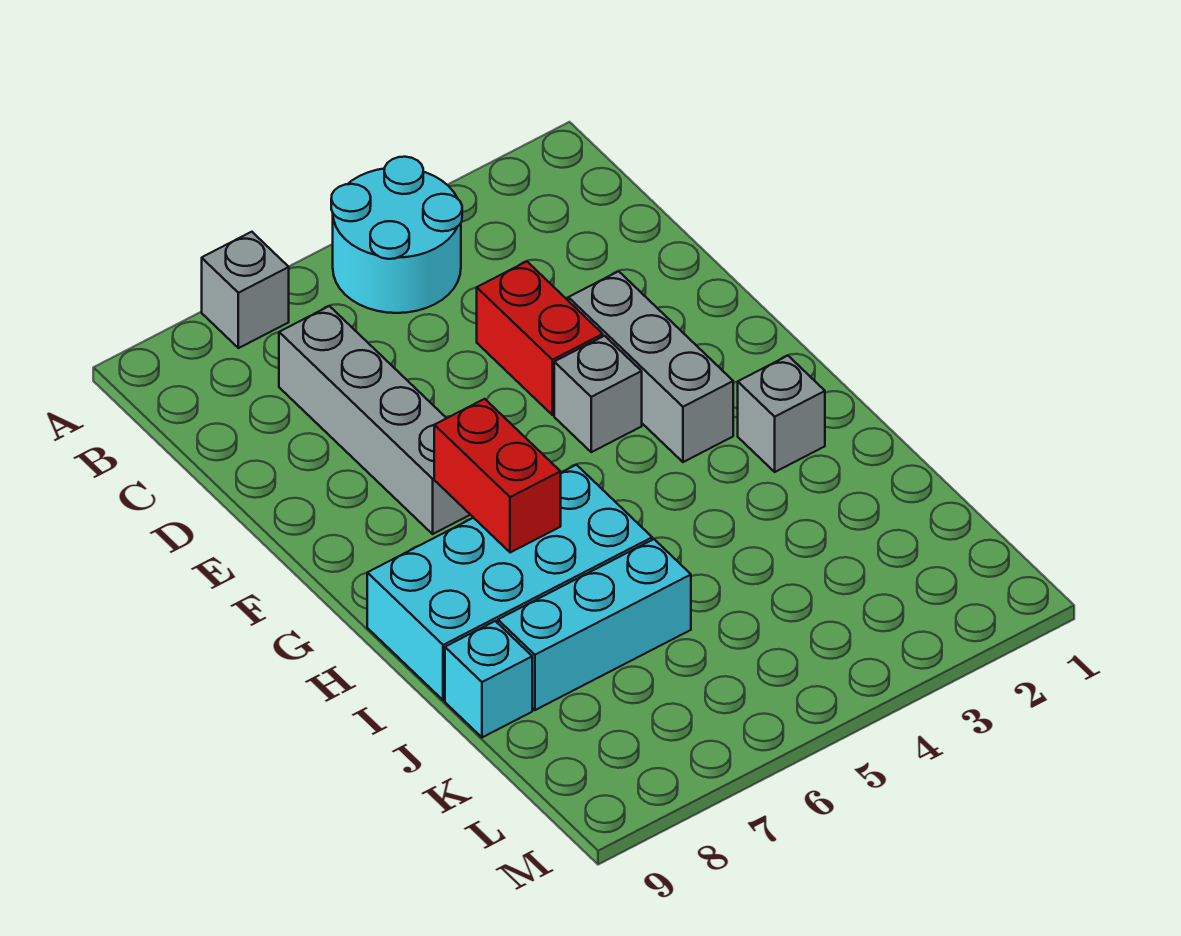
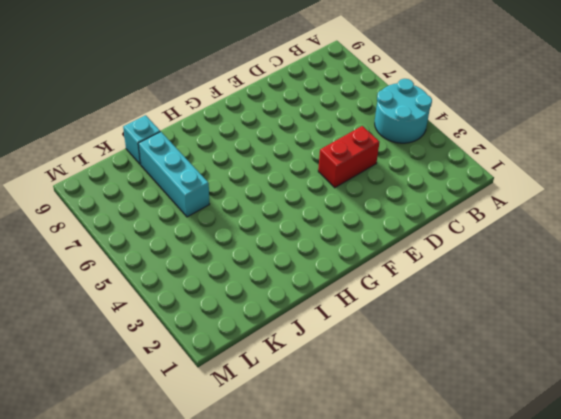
none -> grey 1x1 brick [202,232,289,348]
none -> grey 1x4 brick [279,306,470,534]

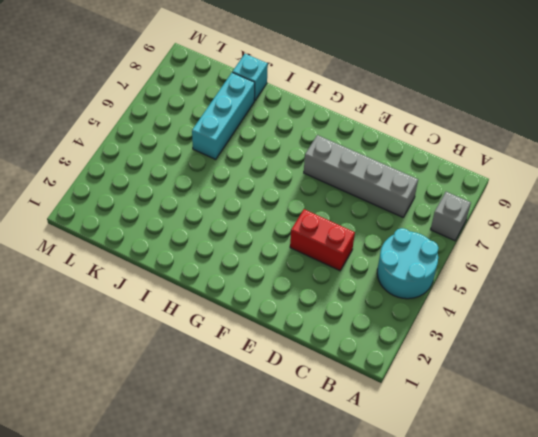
none -> grey 1x3 brick [568,271,733,462]
none -> grey 1x1 brick [554,336,642,452]

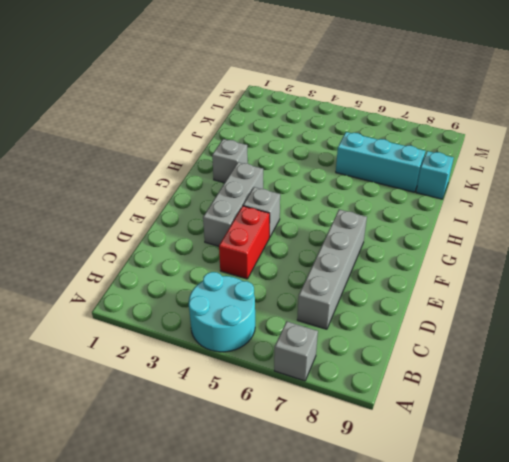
none -> cyan 2x4 brick [367,465,652,700]
none -> red 1x2 brick [434,399,561,553]

